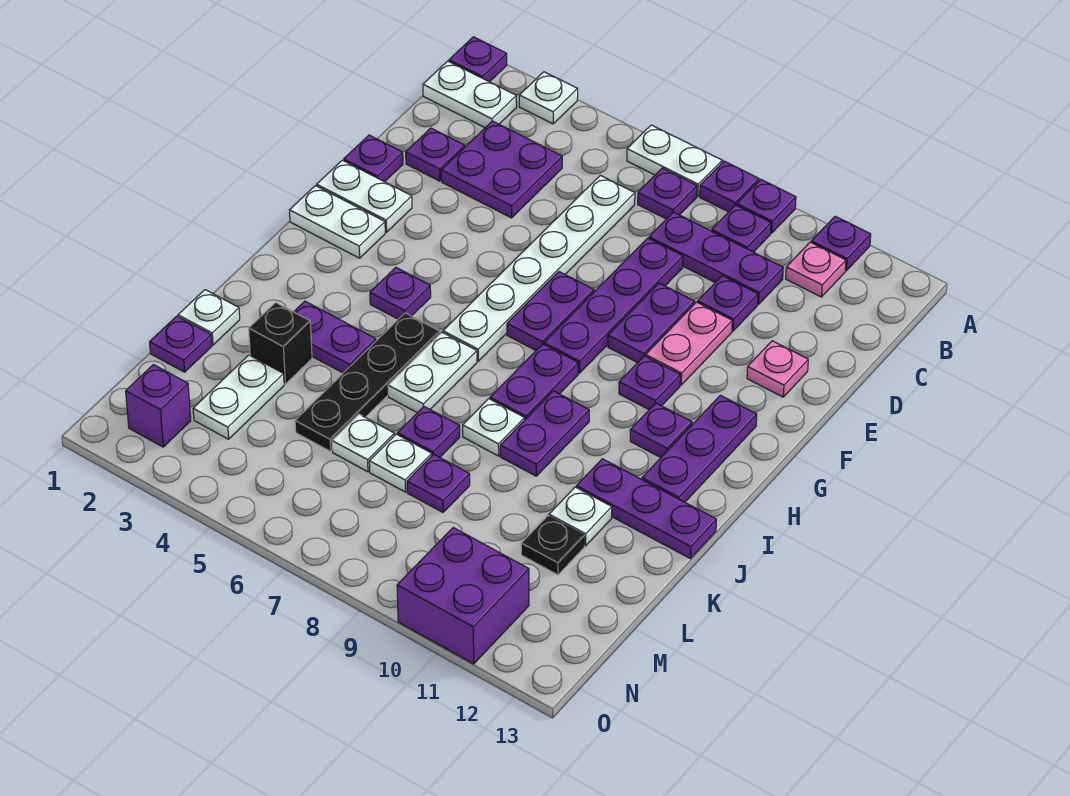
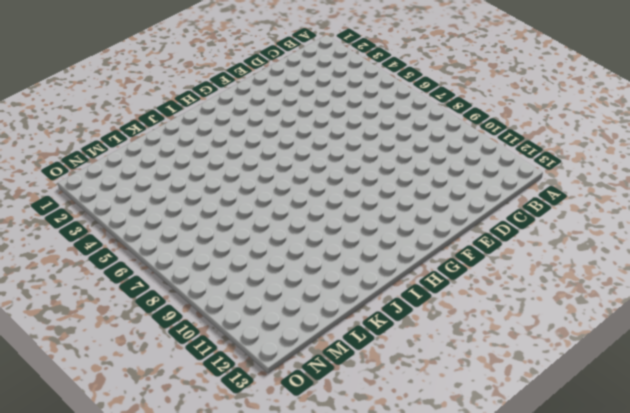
none -> purple 1x1 plate [449,37,507,82]
none -> white 1x1 plate [519,72,578,124]
none -> white 1x2 plate [627,125,722,196]
none -> purple 1x1 plate [700,161,759,212]

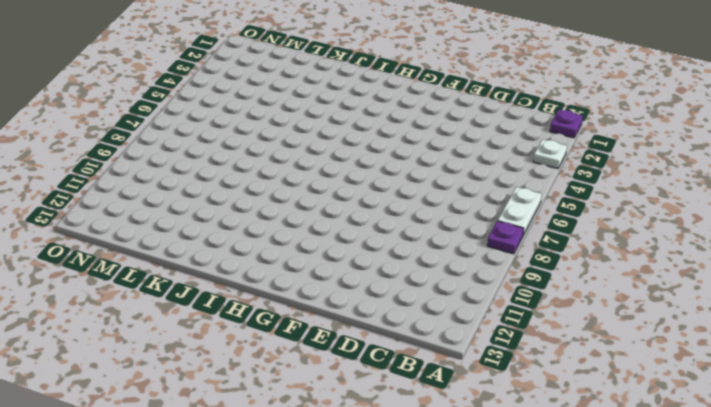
none -> purple 1x1 plate [737,180,796,233]
none -> purple 1x1 plate [811,216,871,271]
none -> white 1x2 plate [423,61,517,128]
none -> purple 1x1 plate [638,168,697,219]

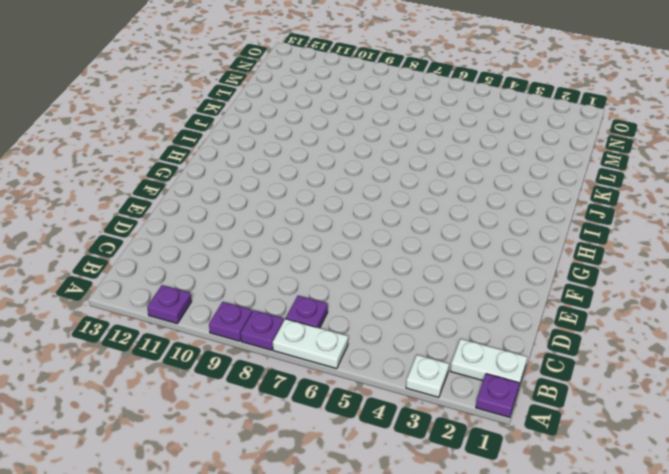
none -> purple 1x1 plate [712,205,771,252]
none -> pink 1x1 plate [786,242,846,297]
none -> purple 2x2 plate [441,121,562,218]
none -> white 1x6 plate [443,175,635,361]

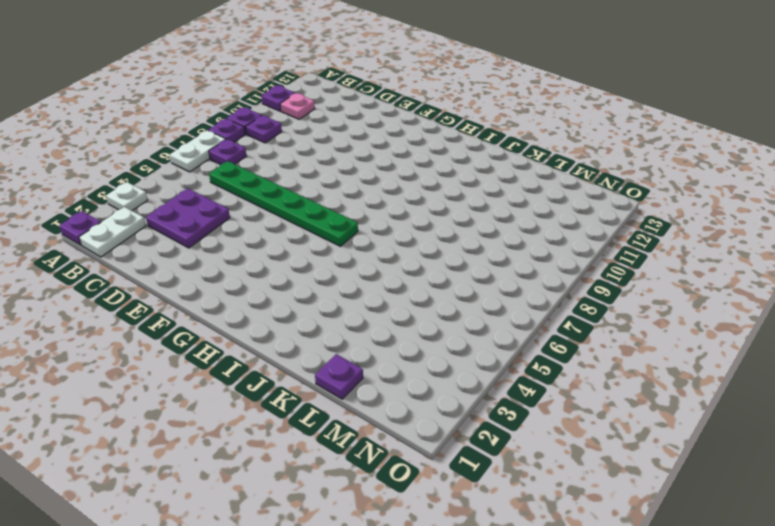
green 1x6 plate [209,161,358,246] -> white 1x6 plate [443,175,635,361]
none -> purple 1x3 plate [649,212,783,304]
none -> purple 1x1 plate [406,128,465,181]
none -> purple 1x4 plate [544,238,683,373]
none -> purple 1x1 plate [698,276,758,331]

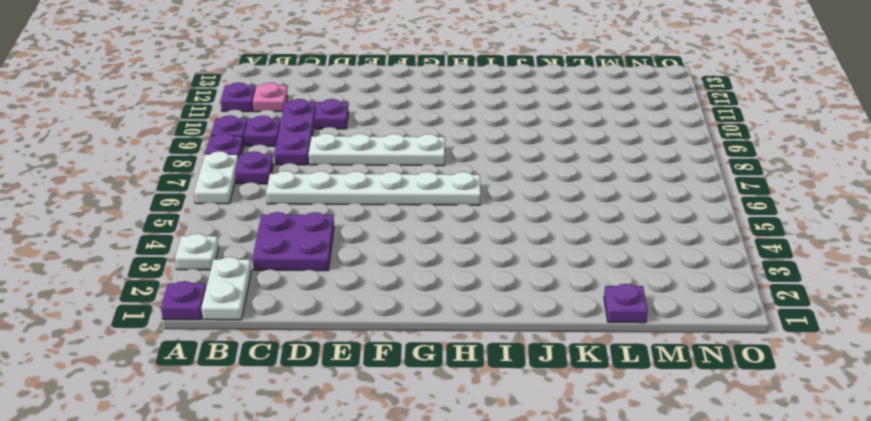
white 1x4 plate [309,133,445,166] -> purple 1x4 plate [544,238,683,373]
none -> purple 1x1 plate [406,128,465,181]
none -> purple 1x1 plate [344,135,403,182]
none -> purple 1x2 plate [608,283,695,363]
none -> pink 1x2 plate [646,302,732,385]

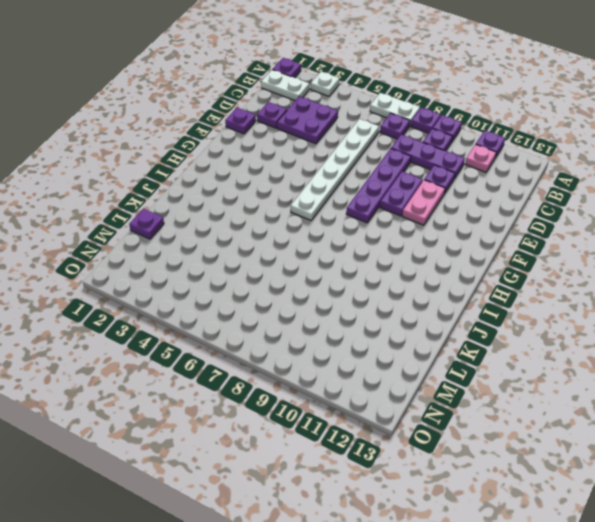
none -> pink 1x1 plate [747,341,808,397]
none -> white 1x2 plate [317,160,412,232]
none -> purple 1x2 plate [507,272,594,350]
none -> white 1x2 plate [290,186,385,258]

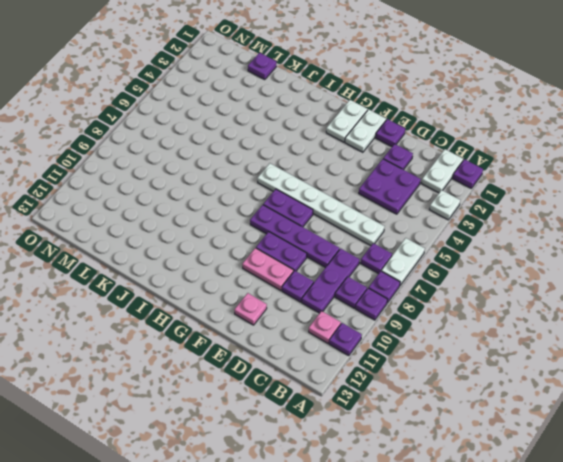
none -> purple 1x1 plate [619,356,680,409]
none -> purple 1x3 plate [642,395,757,502]
none -> purple 1x1 plate [370,267,431,319]
none -> purple 1x2 plate [490,344,578,419]

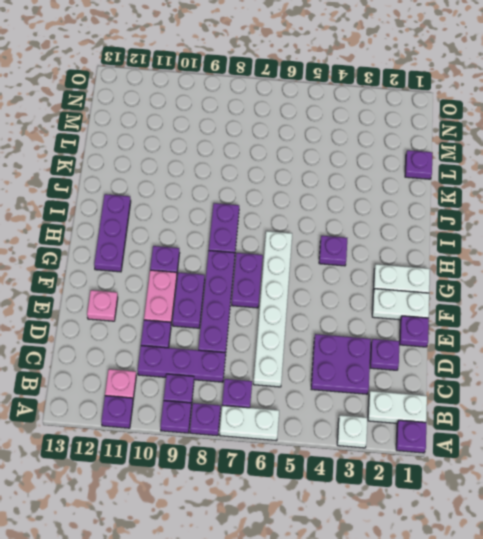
none -> purple 1x1 plate [630,403,692,457]
none -> black 1x4 plate [295,313,440,451]
none -> white 1x2 plate [388,332,477,413]
none -> purple 1x2 plate [500,391,589,476]

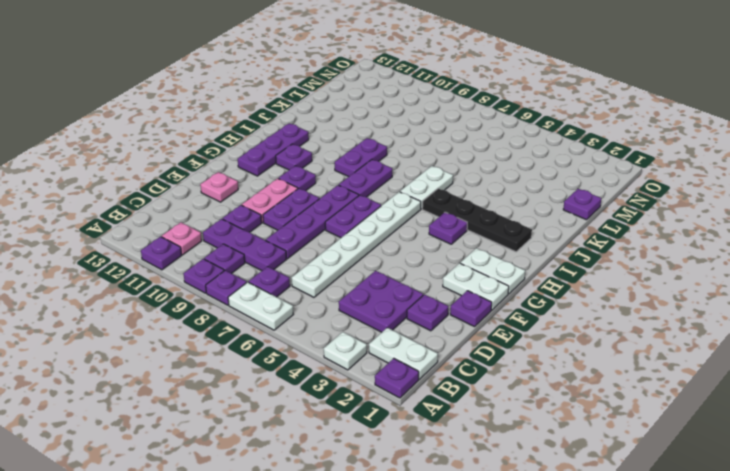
black 1x4 plate [422,188,532,252] -> black 1x4 plate turned to [295,313,440,451]
none -> purple 1x2 plate [294,301,376,373]
none -> white 1x1 plate [463,399,525,456]
none -> purple 1x3 plate [576,459,716,558]
none -> white 1x1 plate [178,290,240,345]

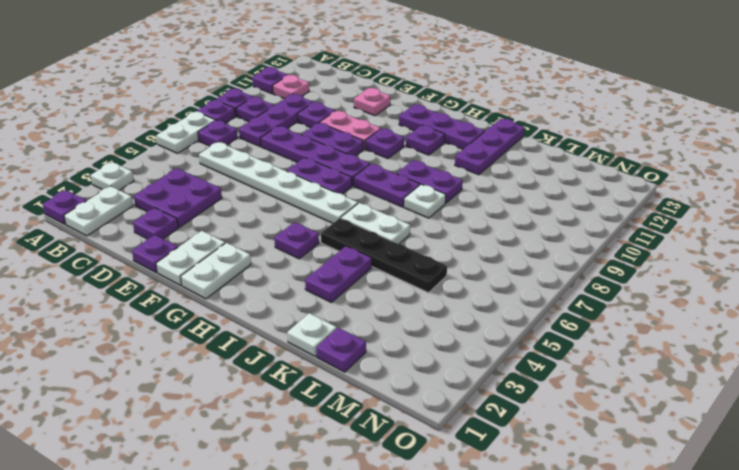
none -> black 1x1 brick [249,303,312,384]
none -> purple 1x1 plate [397,407,460,457]
none -> white 1x1 plate [549,487,612,546]
none -> white 1x2 plate [193,355,284,439]

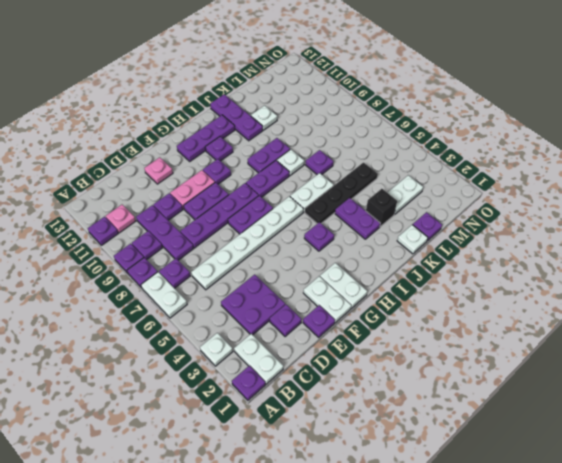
none -> white 1x1 plate [332,414,394,472]
none -> white 1x1 plate [369,434,432,492]
none -> purple 1x1 plate [407,454,470,512]
none -> black 1x1 plate [521,516,584,575]

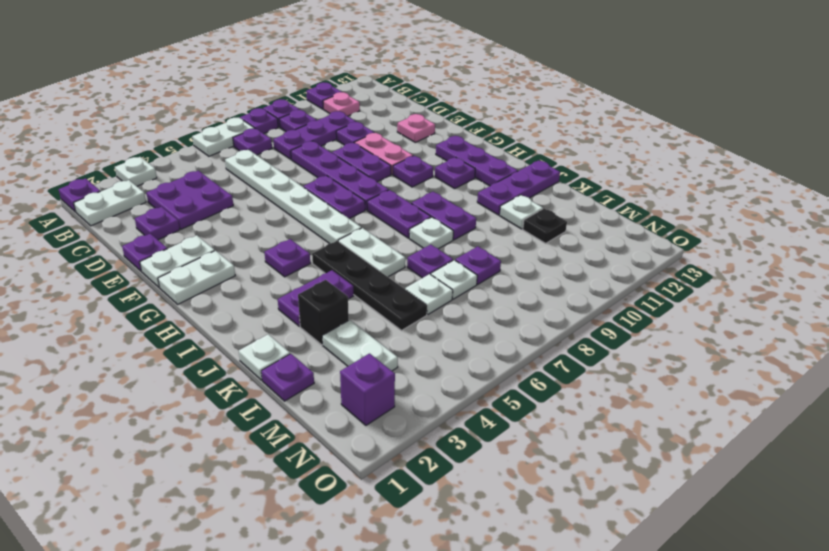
none -> purple 2x2 brick [397,528,529,664]

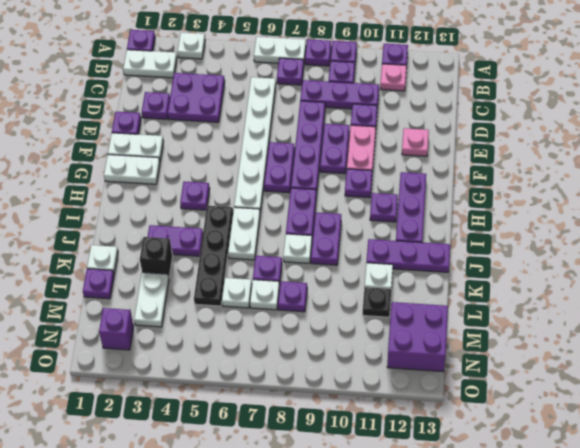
purple 2x2 brick [387,302,448,372] -> purple 2x2 brick moved to [397,528,529,664]

